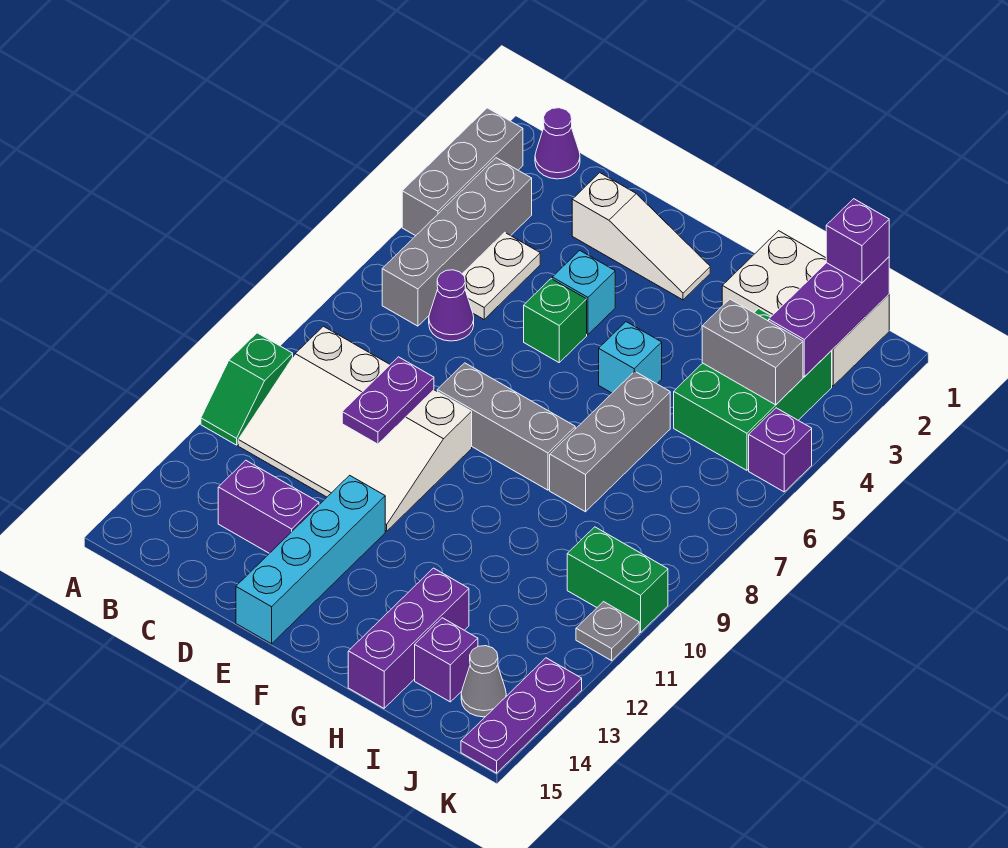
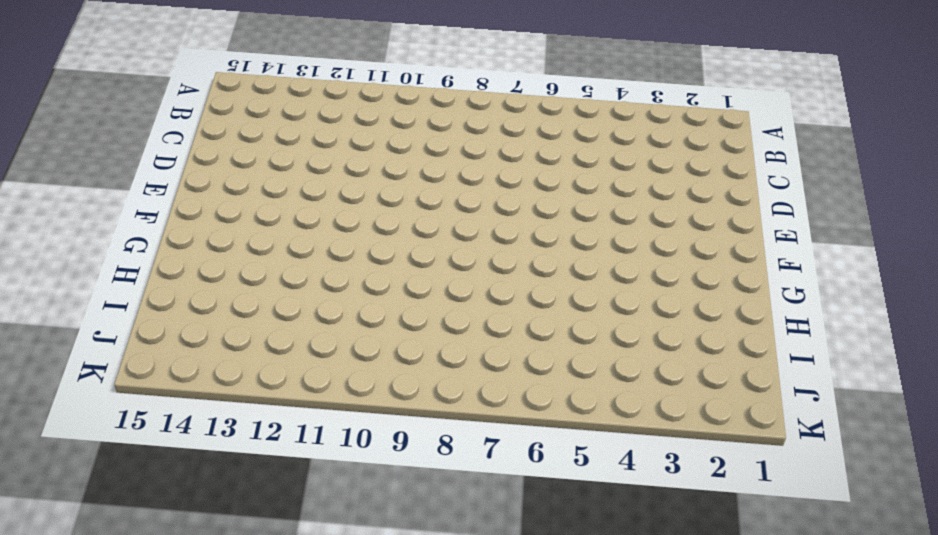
none -> grey 1x3 brick [402,108,523,236]
none -> green 1x2 slope [201,333,293,445]
none -> purple 1x1 cone [535,108,580,179]

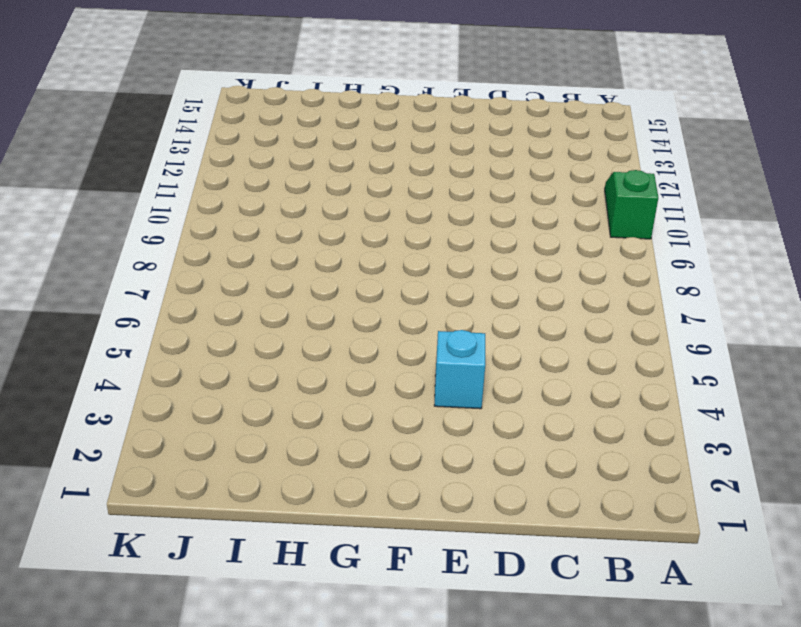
none -> grey 1x3 brick [402,108,523,236]
none -> purple 1x1 cone [535,108,580,179]
none -> grey 1x4 brick [382,158,532,326]

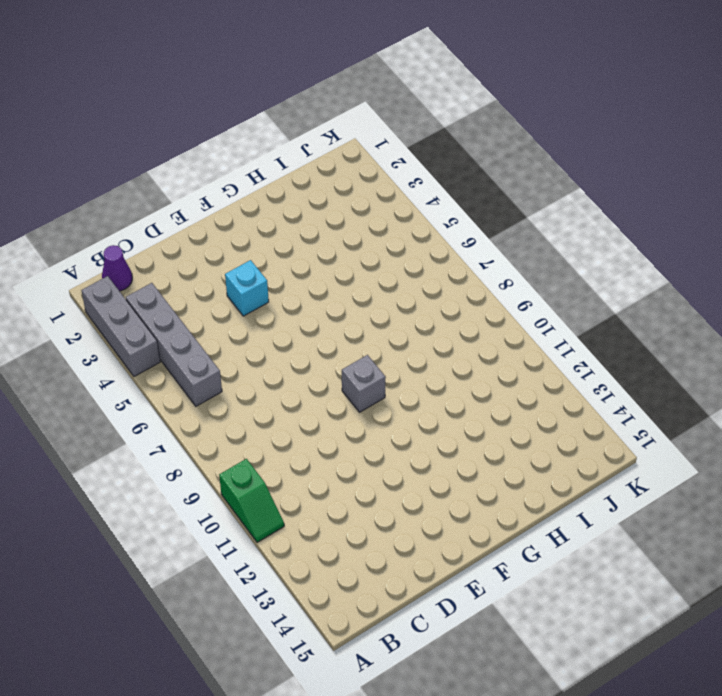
grey 1x1 brick [342,355,386,412] -> none
none -> white 3x4 slope [238,326,472,531]
none -> white 1x2 plate [462,232,540,319]
none -> purple 1x1 cone [429,270,474,341]

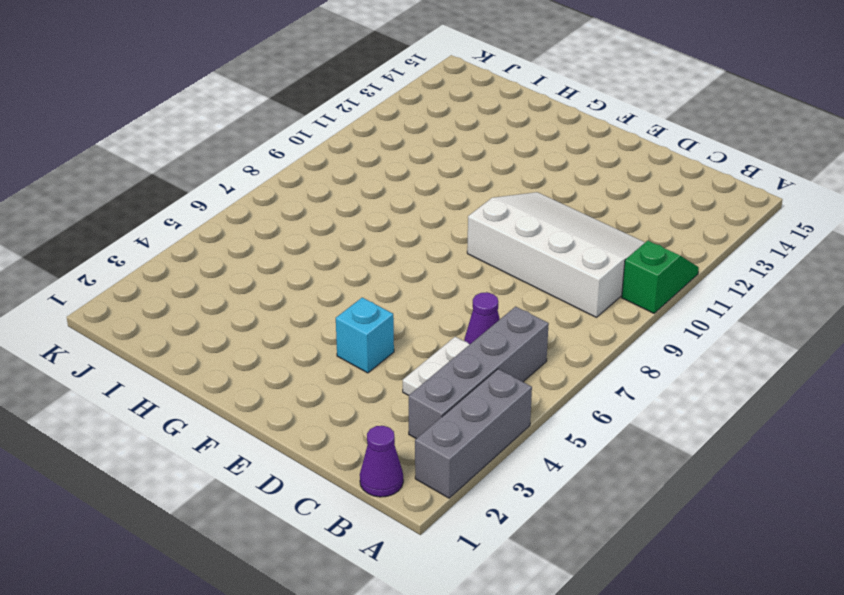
none -> purple 1x2 brick [218,460,319,553]
none -> white 1x3 slope [572,173,710,300]
none -> green 1x1 brick [524,279,587,362]

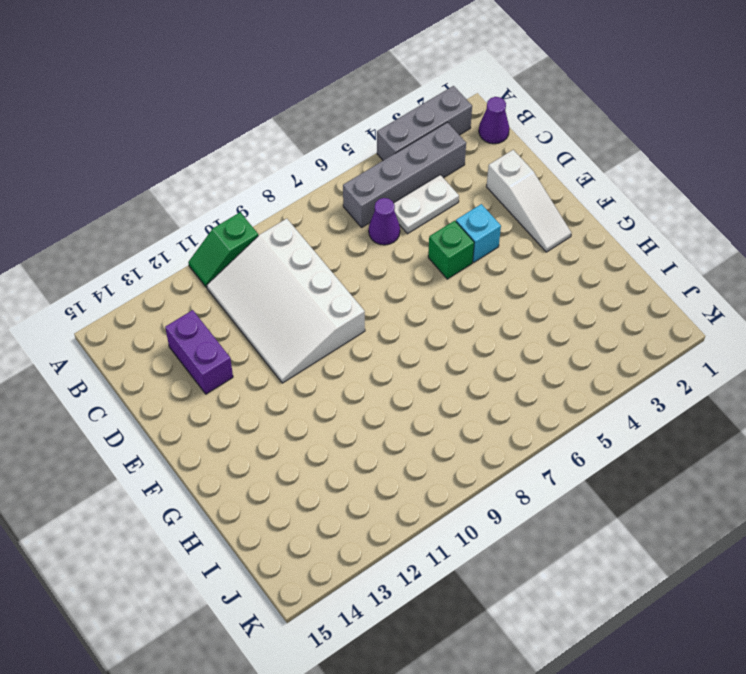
none -> grey 1x3 brick [437,363,575,490]
none -> cyan 1x4 brick [236,475,385,644]
none -> cyan 1x1 brick [599,322,662,393]

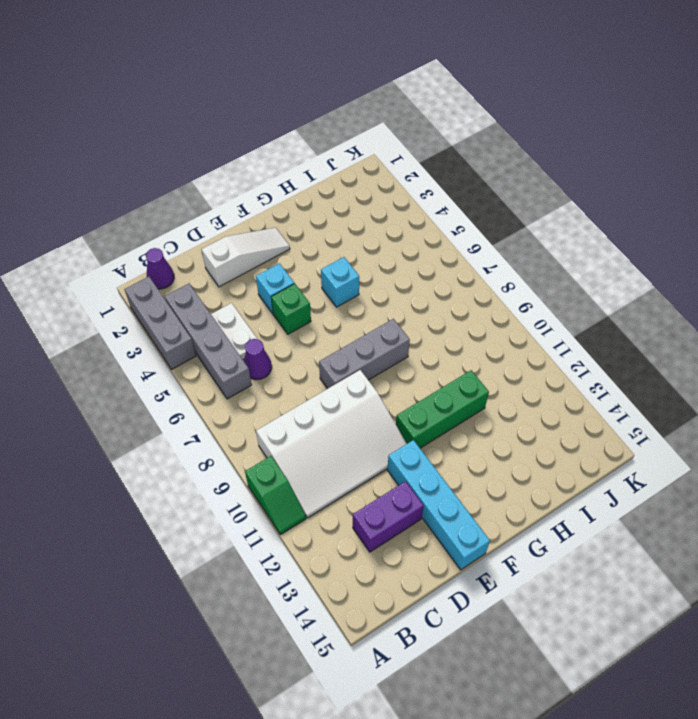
green 1x3 brick [396,370,489,448] -> none
none -> white 2x3 brick [722,231,889,386]
none -> grey 1x3 brick [550,371,670,512]
none -> purple 1x3 brick [348,568,469,708]

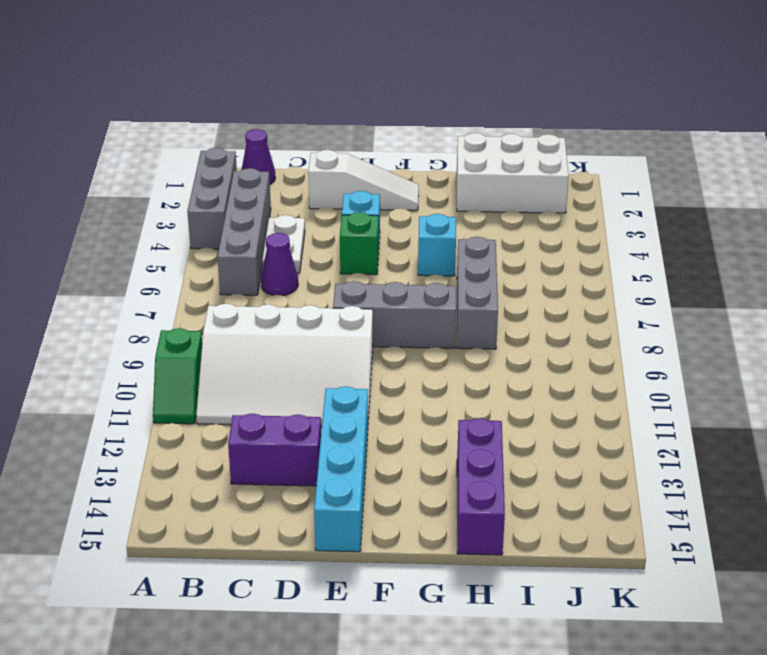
none -> green 2x3 brick [674,309,832,470]
none -> purple 1x1 brick [415,618,478,702]
none -> green 1x2 brick [567,527,668,633]

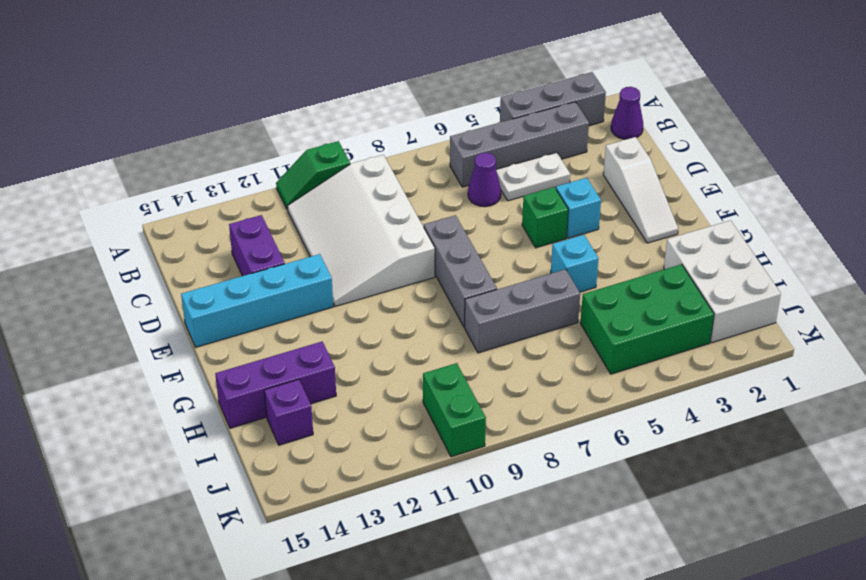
none -> grey 1x1 cone [461,646,506,717]
none -> purple 1x1 brick [749,408,812,492]
none -> grey 1x1 plate [576,602,639,661]

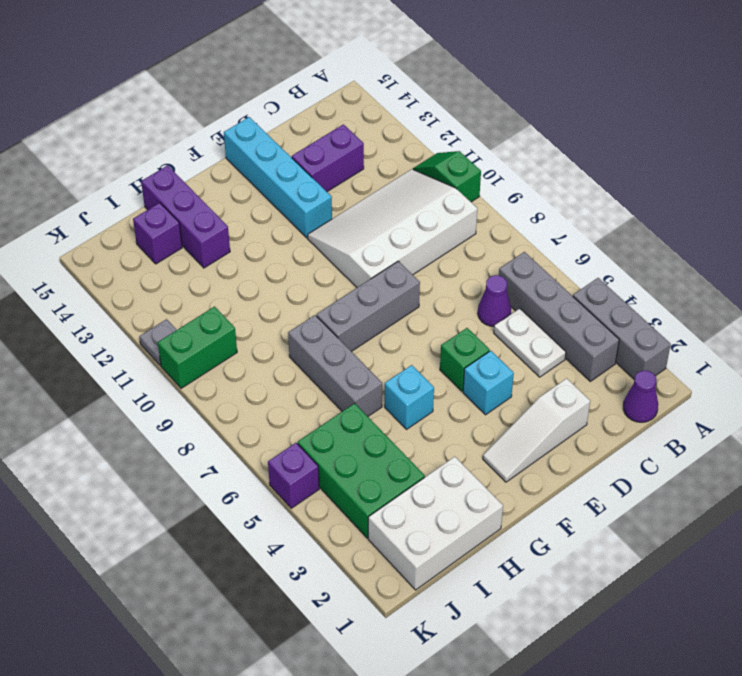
none -> grey 1x1 cone [461,646,506,717]
none -> purple 1x3 plate [461,658,582,773]
none -> purple 1x2 plate [342,357,434,444]

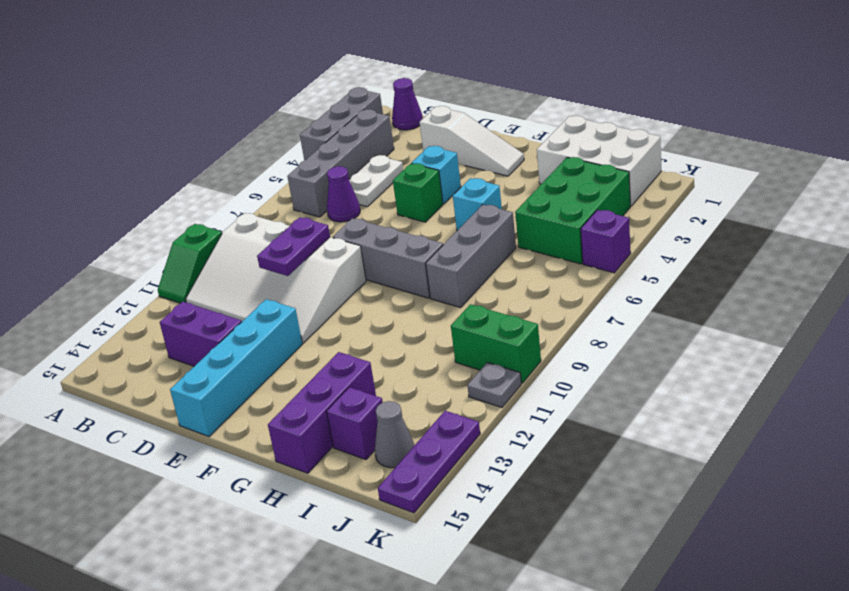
none -> grey 1x2 brick [702,299,803,405]
none -> purple 1x3 brick [769,257,889,376]
none -> purple 1x1 brick [826,199,889,283]

